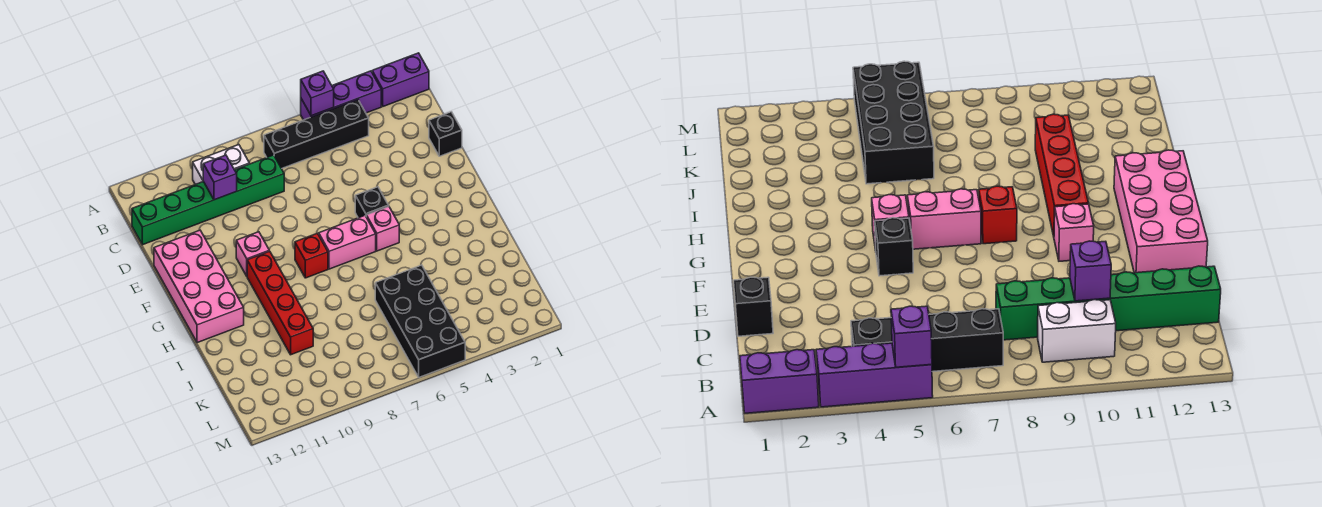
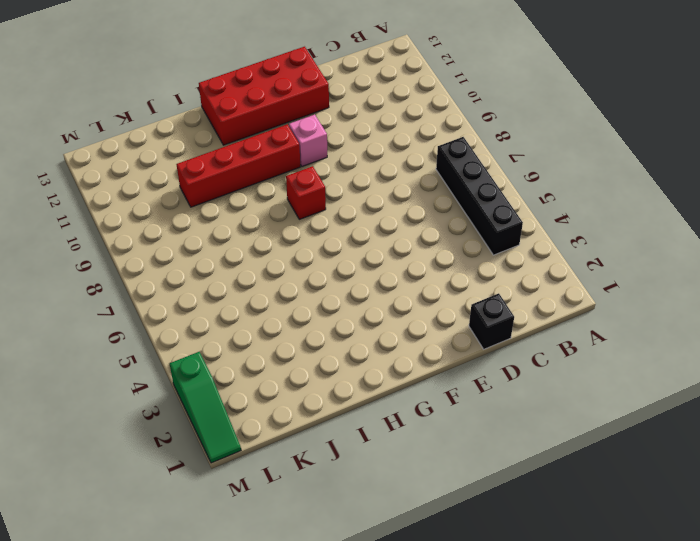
red 2x4 brick [199,47,329,145] -> pink 2x4 brick [154,230,244,343]
green 1x3 slope [170,352,241,463] -> none
none -> purple 1x2 brick [372,53,429,106]
none -> purple 1x3 brick [301,71,381,120]
none -> white 1x2 brick [193,145,249,185]

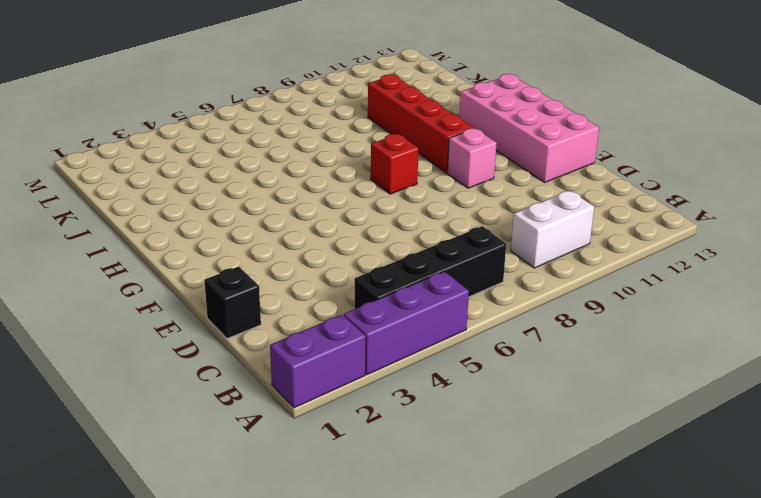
none -> green 1x6 brick [132,155,284,245]
none -> black 1x1 brick [355,187,389,218]
none -> pink 1x1 brick [366,207,399,251]

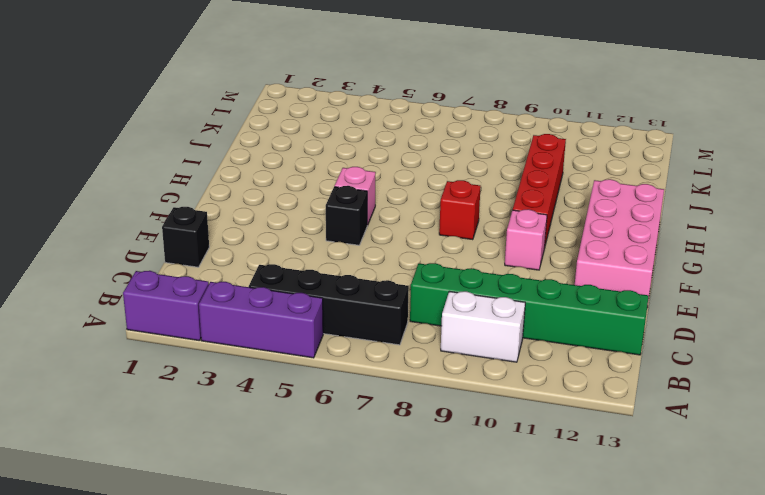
none -> pink 1x2 brick [319,216,376,269]
none -> black 2x4 brick [375,265,465,377]
none -> purple 1x1 brick [301,71,334,116]

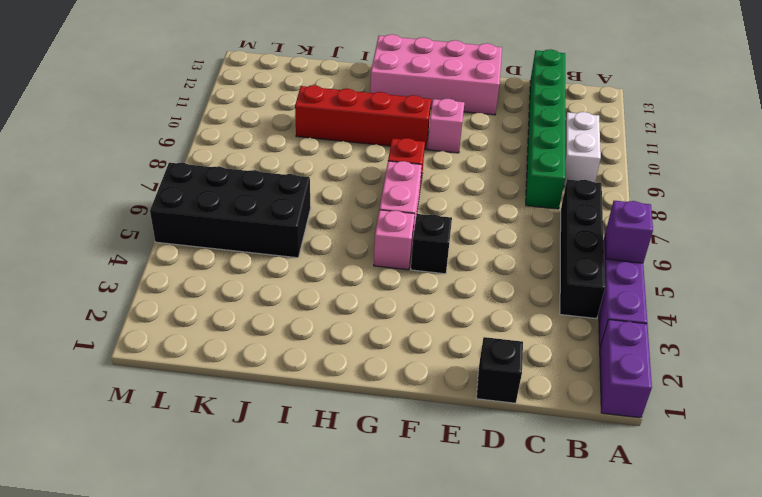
none -> purple 1x1 brick [203,155,237,200]

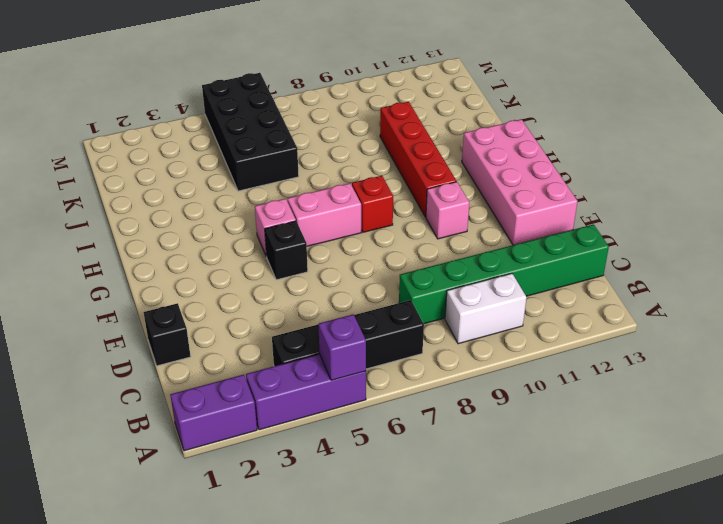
none -> purple 1x1 brick [203,155,237,200]

